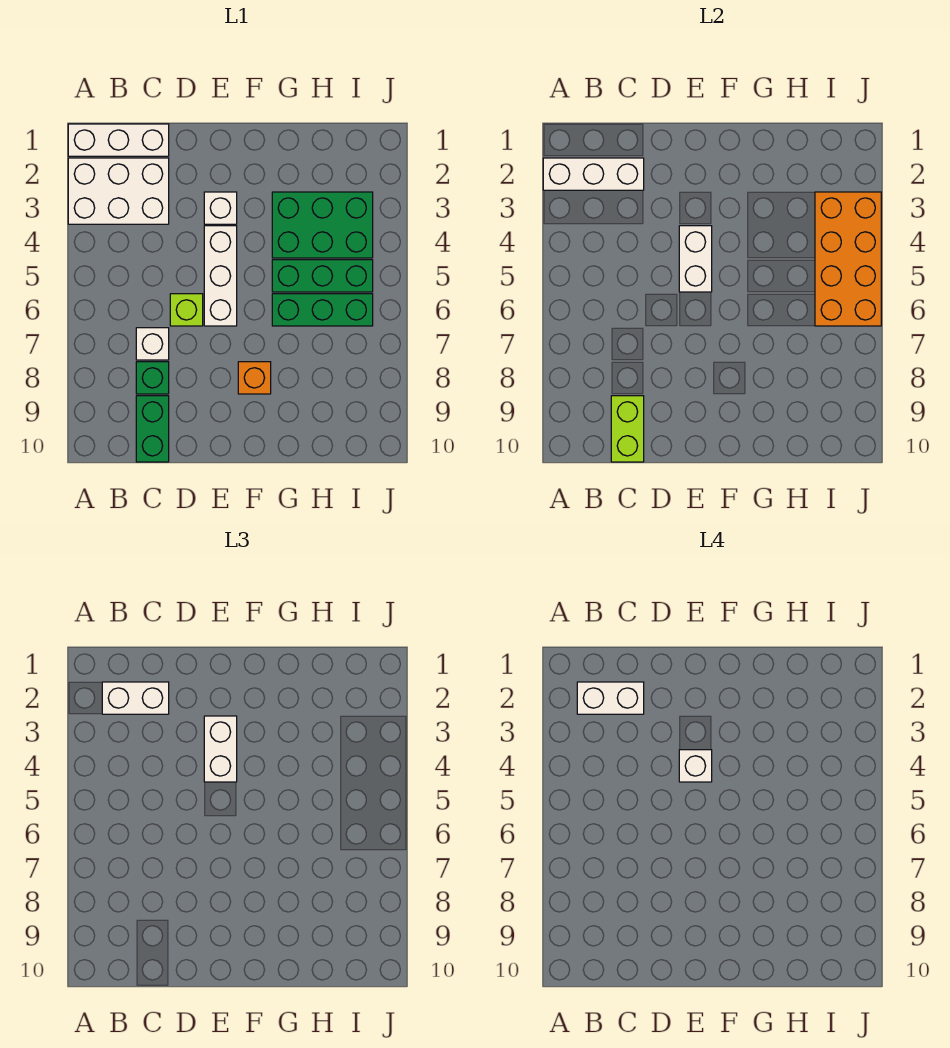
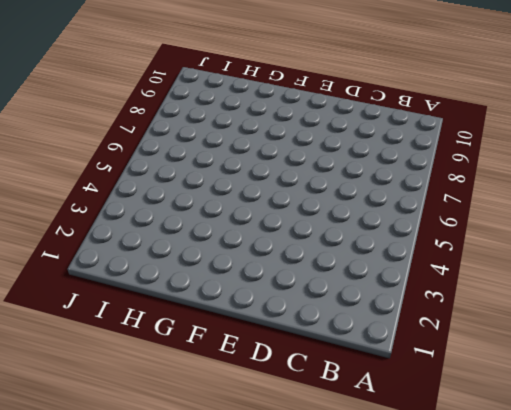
none -> white 1x3 brick [68,124,169,156]
none -> white 2x3 brick [68,158,169,224]
none -> white 1x1 brick [136,328,169,360]

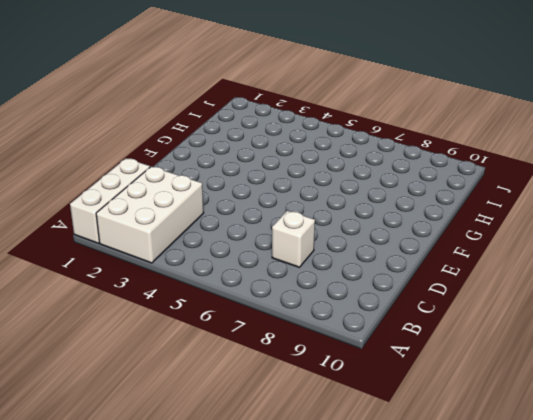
none -> green 1x1 brick [136,362,169,394]
none -> green 1x2 brick [136,396,169,462]
none -> lime 1x1 brick [170,294,203,326]

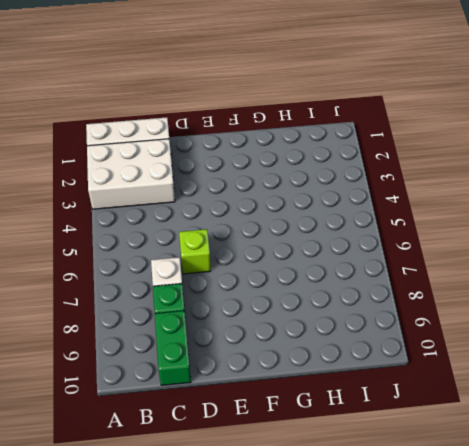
none -> white 1x1 brick [204,192,237,224]
none -> white 1x3 brick [204,226,237,326]
none -> orange 1x1 brick [238,362,271,394]

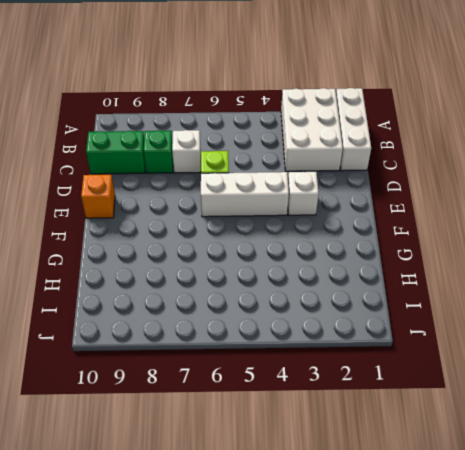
orange 1x1 brick [81,175,115,218] -> orange 1x1 brick moved to [238,362,271,394]
none -> green 2x3 brick [272,192,373,258]
none -> green 1x3 brick [272,260,373,292]
none -> green 1x3 brick [272,294,373,326]

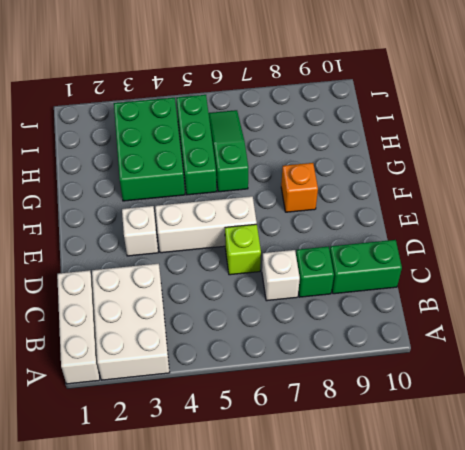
green 1x3 slope [209,110,248,192] -> green 1x3 brick [272,294,373,326]
none -> white 1x3 brick [543,158,644,190]
none -> lime 1x2 brick [611,396,644,462]
none -> white 1x2 brick [679,226,712,292]

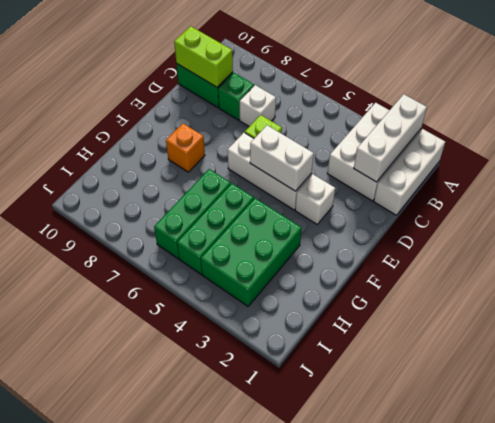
none -> orange 2x4 brick [815,192,881,326]
none -> white 1x2 brick [102,682,169,714]
none -> white 1x2 brick [204,716,237,782]

